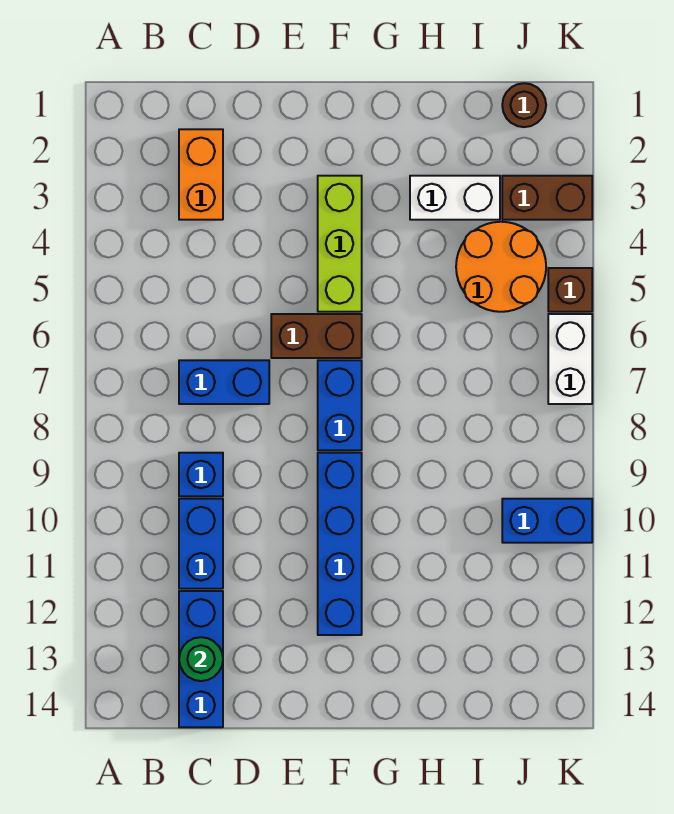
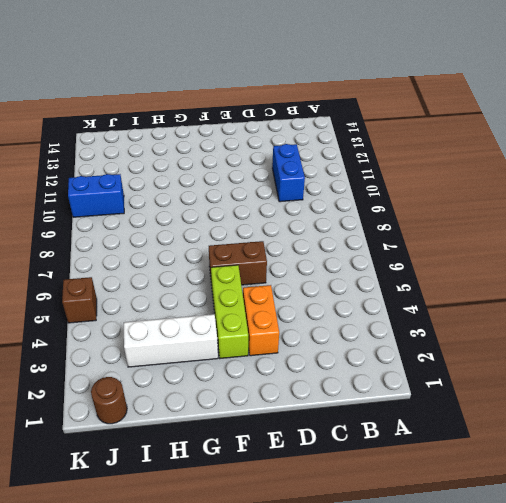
orange 1x2 brick [243,285,279,356] -> orange 1x2 brick moved to [179,129,223,220]
white 1x3 brick [124,314,218,367] -> white 1x2 brick [410,176,500,220]
none -> blue 1x2 brick [179,360,269,404]
none -> blue 1x1 brick [179,453,223,496]
none -> blue 1x3 brick [179,591,223,727]

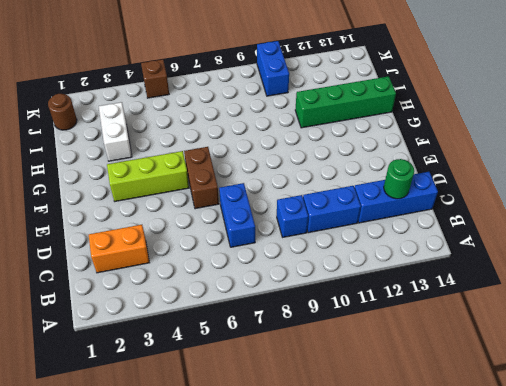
green 1x4 brick [295,76,396,128] -> none
none -> blue 1x2 brick [318,360,362,450]
none -> blue 1x4 brick [318,453,362,635]
none -> orange 2x2 round brick [456,222,546,312]

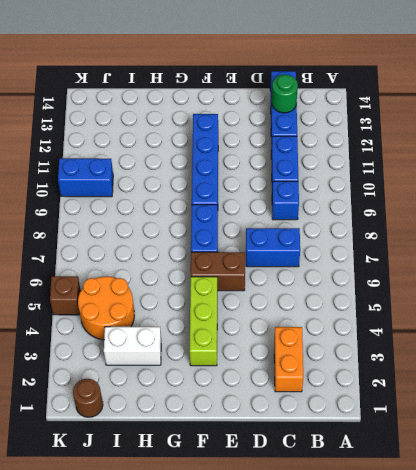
none -> brown 1x2 brick [502,176,592,220]
none -> white 1x2 brick [548,314,592,404]

